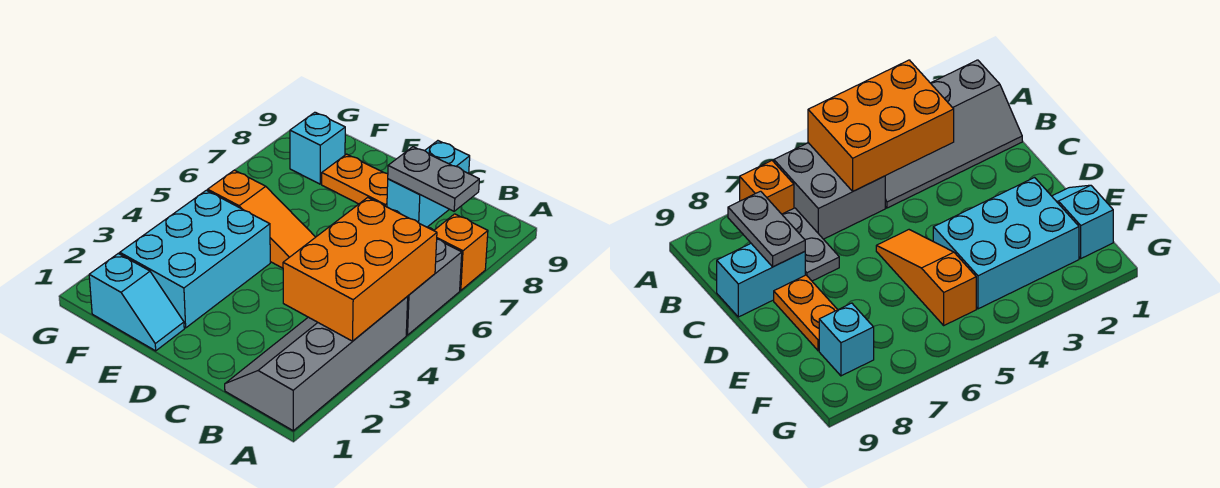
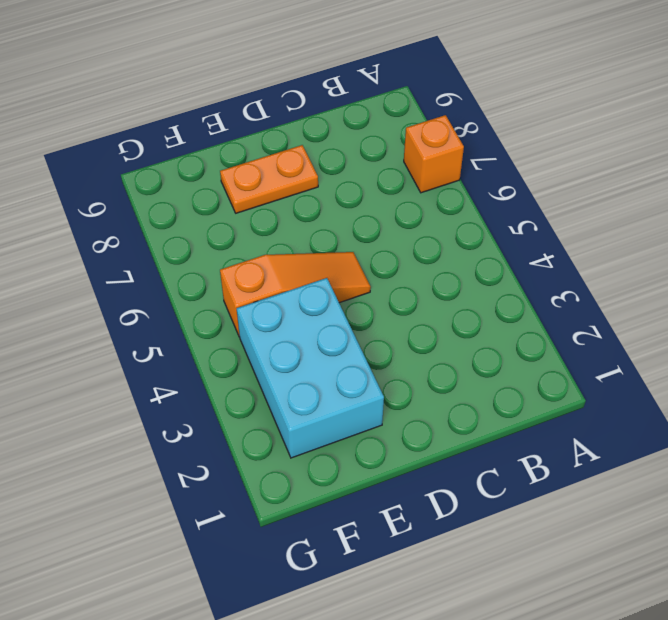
none -> grey 2x4 slope [225,297,408,431]
none -> grey 2x2 brick [406,239,462,335]
none -> grey 1x2 plate [782,208,839,281]

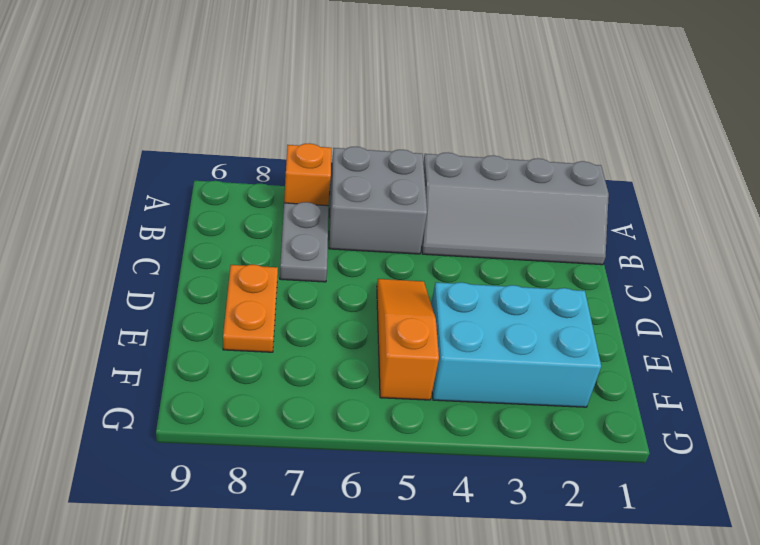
none -> cyan 1x2 brick [387,141,470,227]
none -> cyan 1x2 slope [89,253,184,351]
none -> cyan 1x1 brick [290,112,345,184]

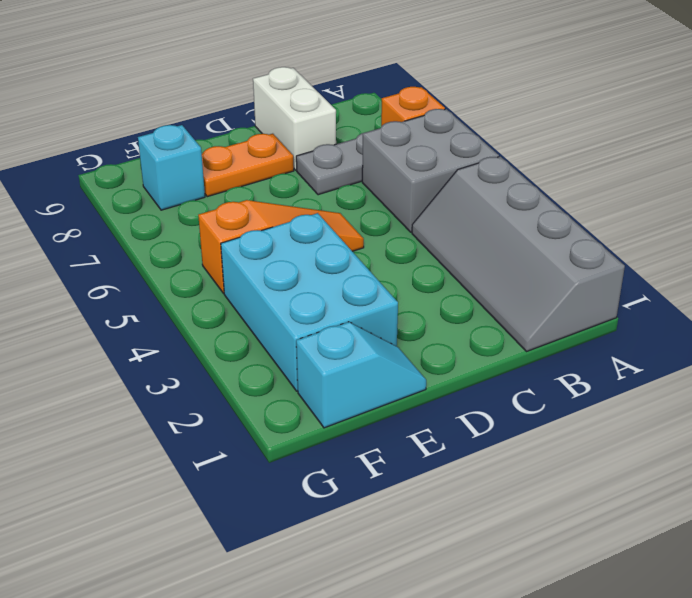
white 1x2 brick [253,67,336,170] -> cyan 1x2 brick [387,141,470,227]
none -> orange 2x3 brick [283,197,437,341]
none -> grey 1x2 plate [388,147,479,211]

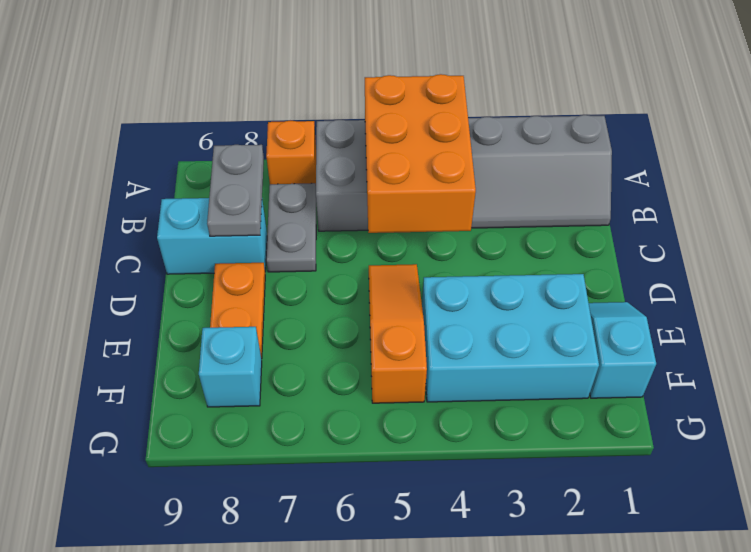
orange 2x3 brick [365,74,476,233] -> orange 2x3 brick turned to [283,197,437,341]

